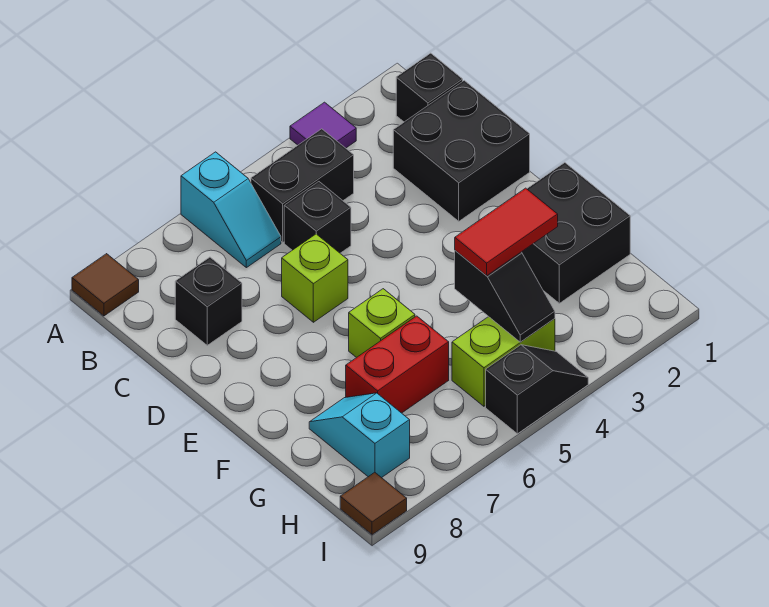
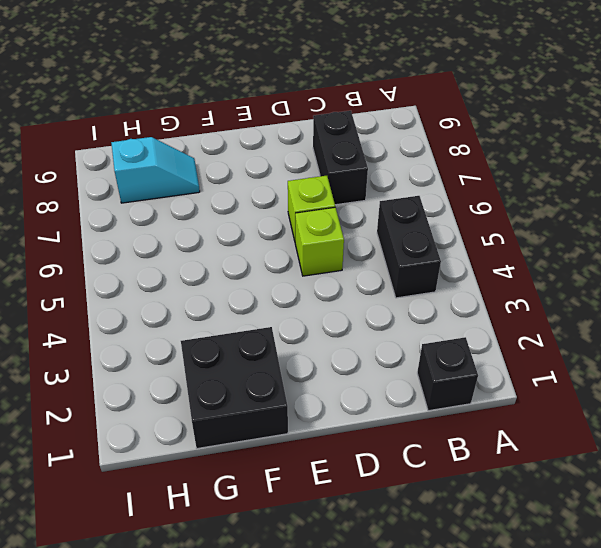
black 1x2 brick [313,111,368,205] -> black 1x1 brick [175,257,242,345]
lime 1x1 brick [295,207,344,276] -> lime 1x1 brick moved to [349,289,415,358]
none -> purple 1x1 tile [290,102,356,148]
none -> cyan 1x2 slope [181,152,281,268]
none -> brown 1x1 tile [72,254,139,316]

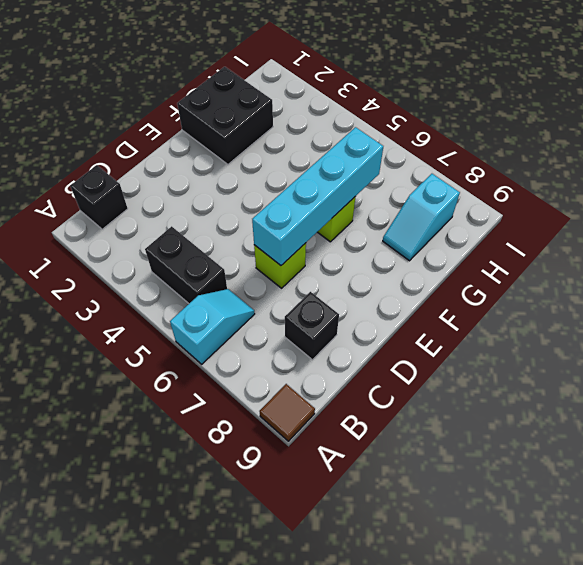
cyan 1x4 brick [252,127,383,265] -> none
none -> purple 1x1 tile [290,102,356,148]
none -> black 2x2 brick [393,81,530,221]
none -> black 1x1 brick [284,182,351,253]

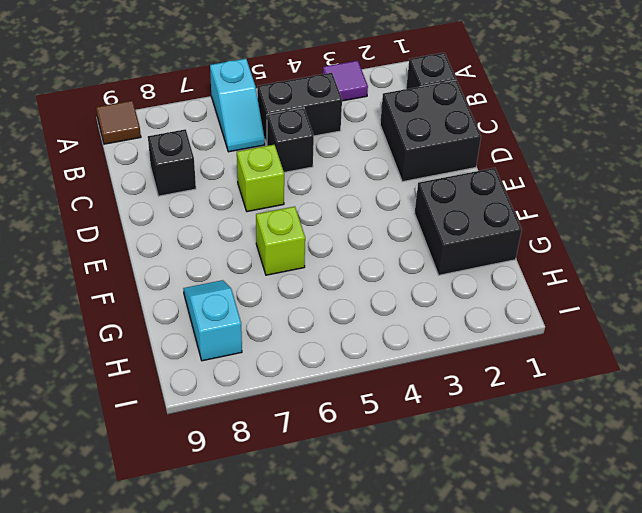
none -> red 1x2 brick [346,316,449,413]
none -> lime 1x2 brick [452,317,555,406]
none -> black 1x2 slope [486,345,588,434]

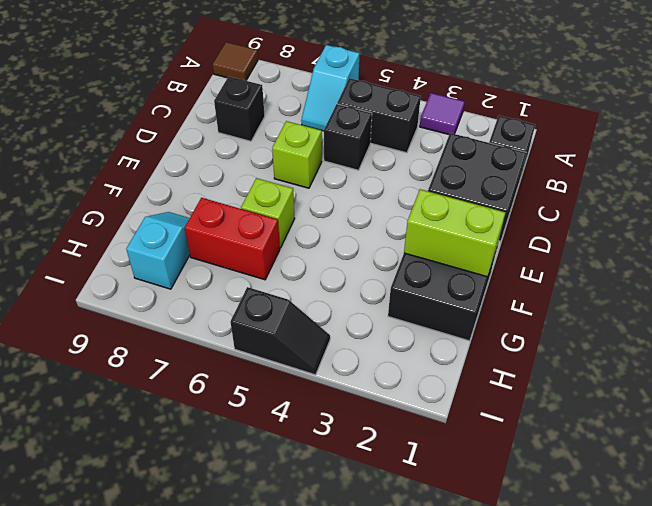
lime 1x2 brick [404,189,506,277] -> lime 1x2 brick moved to [452,317,555,406]
none -> brown 1x1 tile [340,472,407,535]
none -> black 1x2 slope [455,250,555,342]
none -> red 1x2 tile [455,188,558,276]

